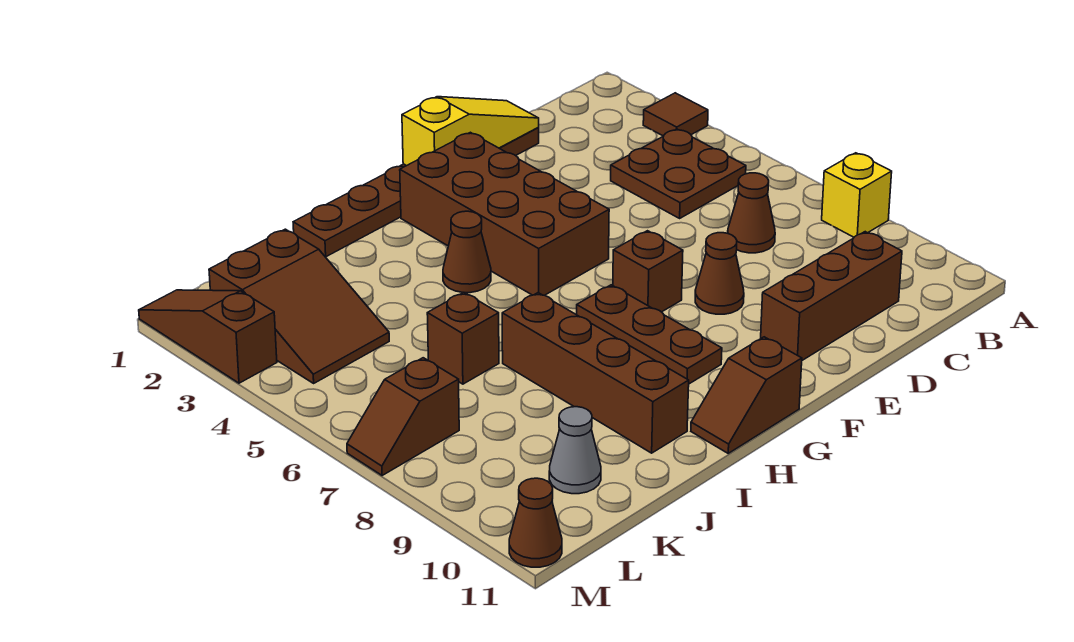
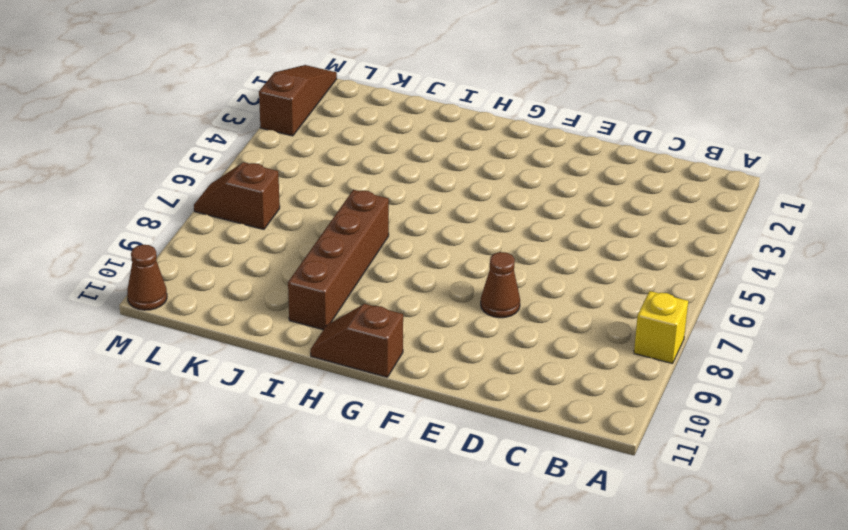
none -> brown 1x1 tile [643,93,708,136]
none -> brown 2x2 plate [611,129,746,218]
none -> brown 1x1 cone [728,173,775,253]

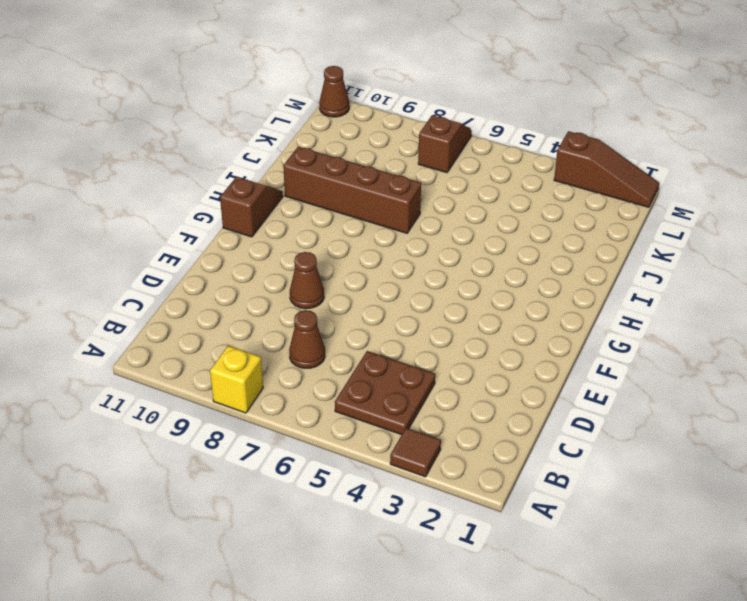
none -> brown 1x3 brick [761,232,902,360]
none -> brown 1x6 plate [293,127,539,257]
none -> brown 2x4 brick [400,132,609,295]

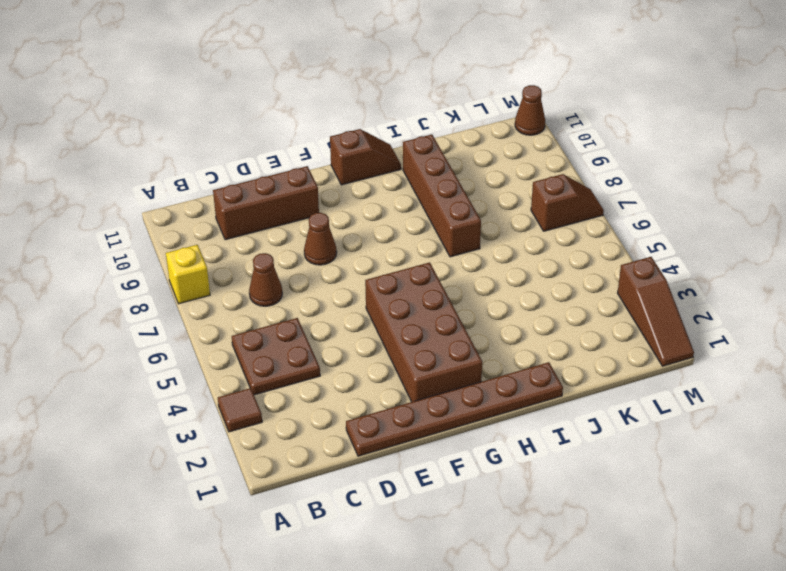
none -> brown 1x1 brick [613,231,683,312]
none -> brown 1x3 plate [577,285,722,384]
none -> brown 1x1 cone [443,211,491,293]

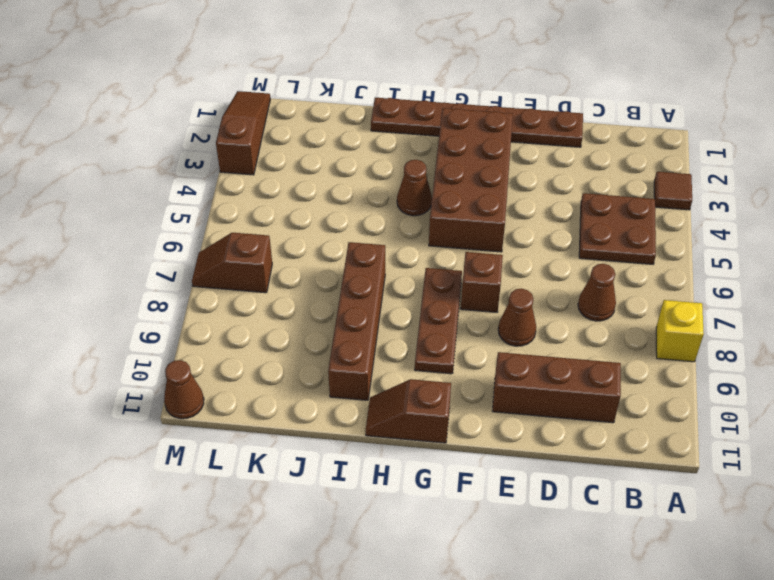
none -> brown 1x1 brick [427,292,499,384]
none -> brown 2x3 slope [209,229,389,383]
none -> grey 1x1 cone [549,407,601,494]

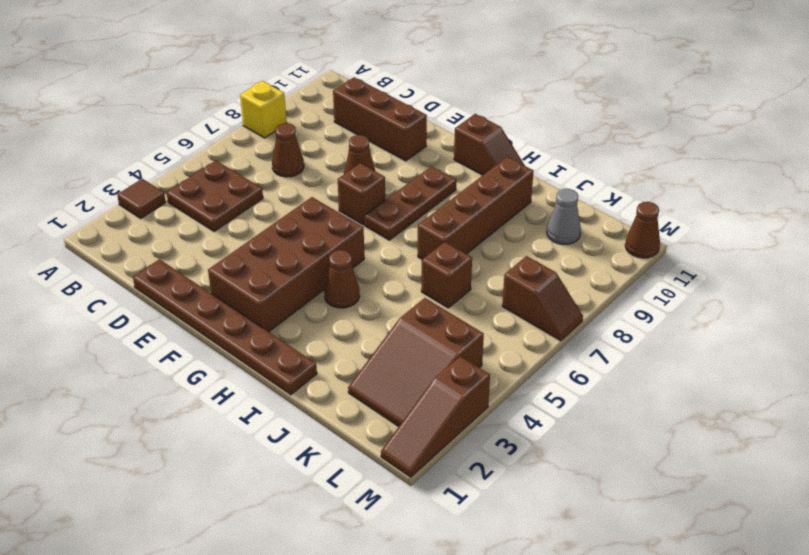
brown 2x3 slope [348,298,484,427] -> brown 2x3 slope turned to [209,229,389,383]
none -> yellow 1x3 slope [402,97,539,166]

